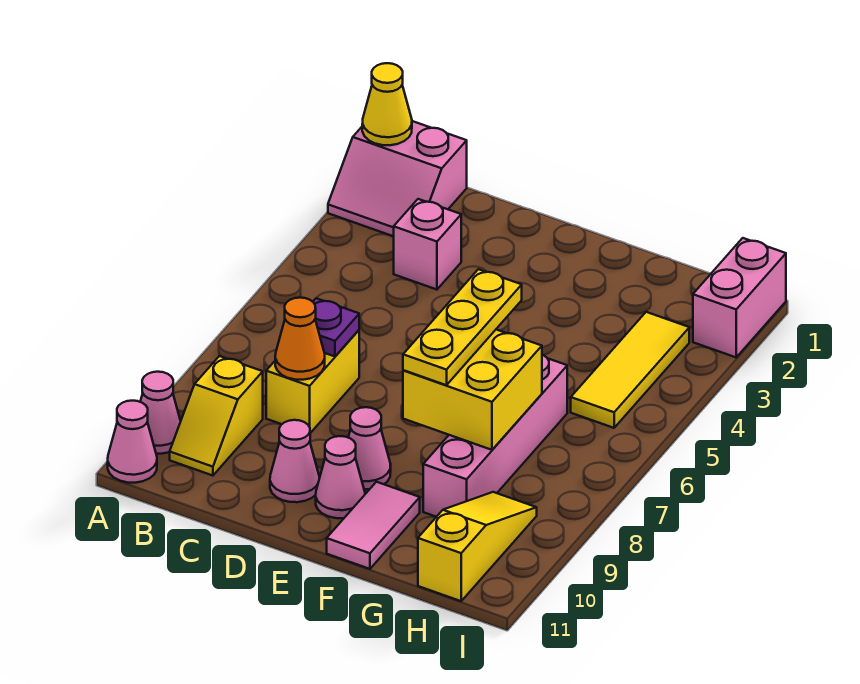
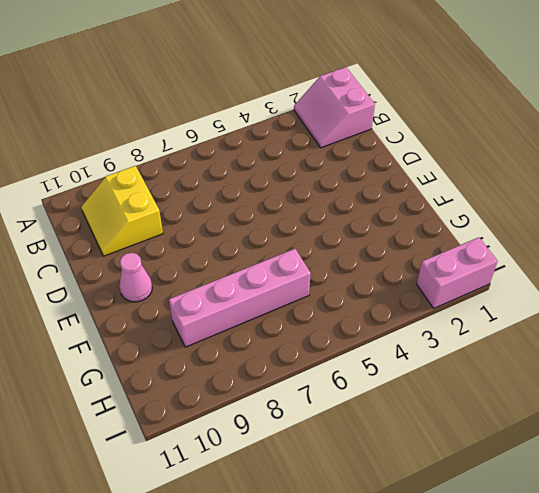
yellow 2x2 slope [81,166,163,256] -> yellow 1x2 slope [170,356,263,476]
none -> pink 1x1 cone [140,372,181,454]
none -> pink 1x1 cone [108,401,157,483]
none -> pink 1x1 brick [394,199,461,290]

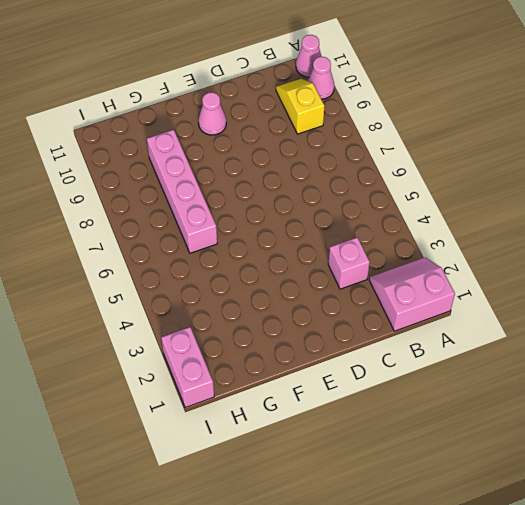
none -> yellow 1x2 brick [266,330,359,433]
none -> pink 1x1 cone [270,420,319,502]
none -> pink 1x1 cone [348,407,391,489]

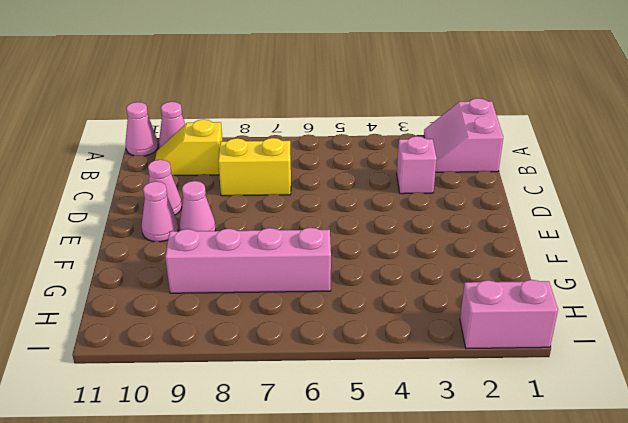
none -> pink 1x2 tile [327,482,420,569]
none -> yellow 1x3 tile [571,312,689,428]
none -> yellow 1x3 slope [418,492,537,601]

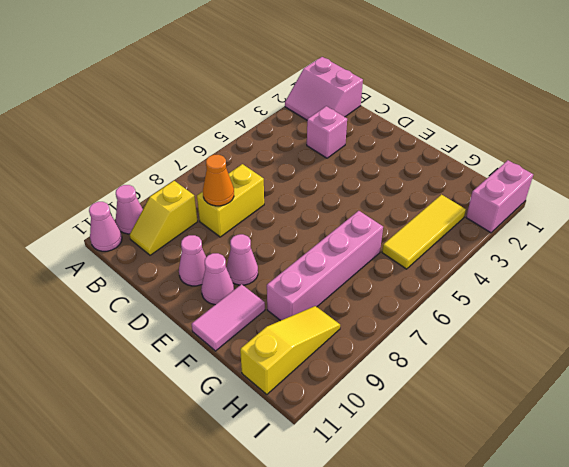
none -> yellow 1x1 cone [362,63,412,145]
none -> purple 1x1 plate [313,298,359,356]
none -> yellow 2x2 brick [403,330,542,450]

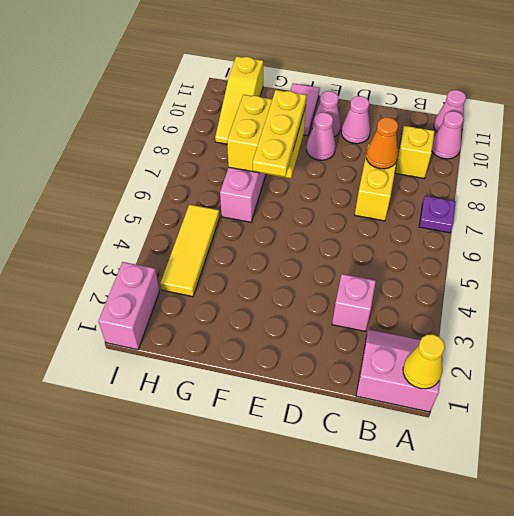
purple 1x1 plate [419,196,456,233] -> purple 1x1 plate moved to [313,298,359,356]

